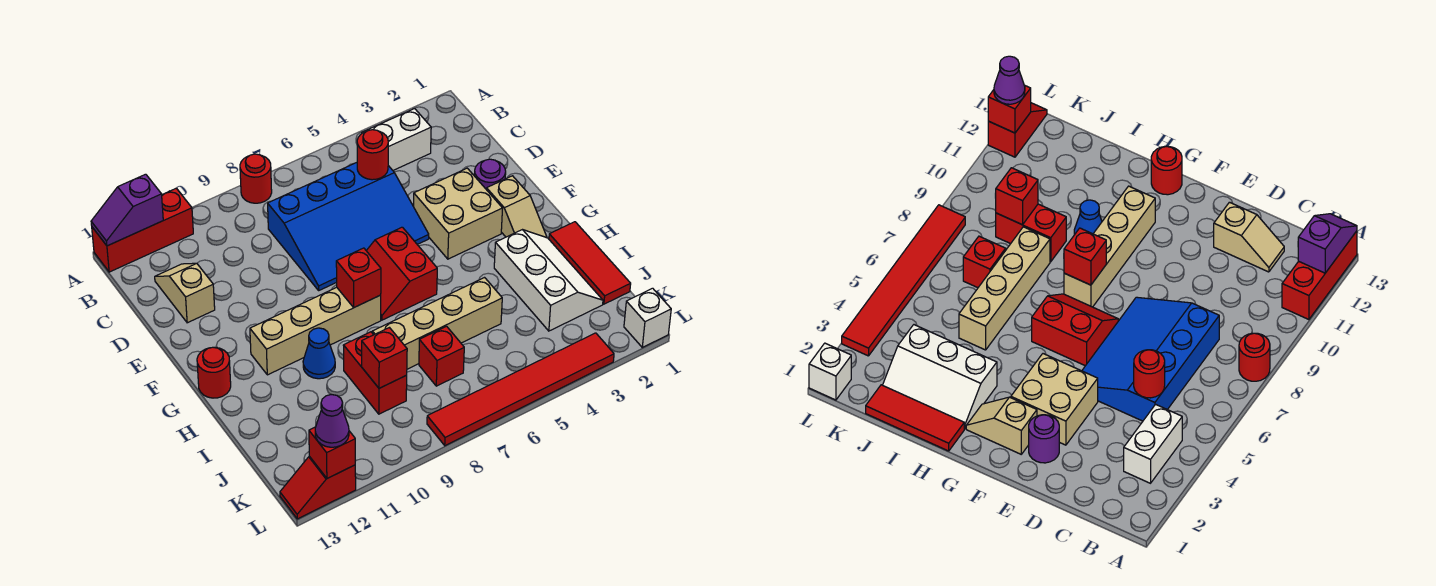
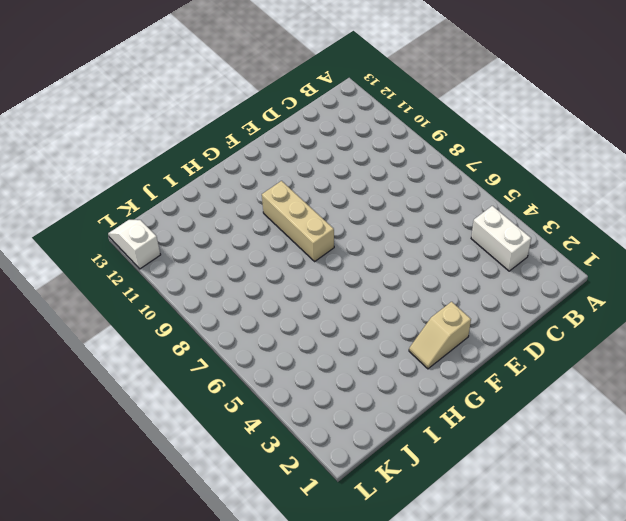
tan 1x3 brick [262,181,334,261] -> tan 1x4 brick [250,287,381,375]
white 1x2 slope [108,220,161,269] -> red 1x2 slope [280,456,356,519]
none -> red 1x1 round brick [240,154,272,203]
none -> red 1x3 brick [92,188,193,272]
none -> blue 3x4 slope [268,163,429,290]

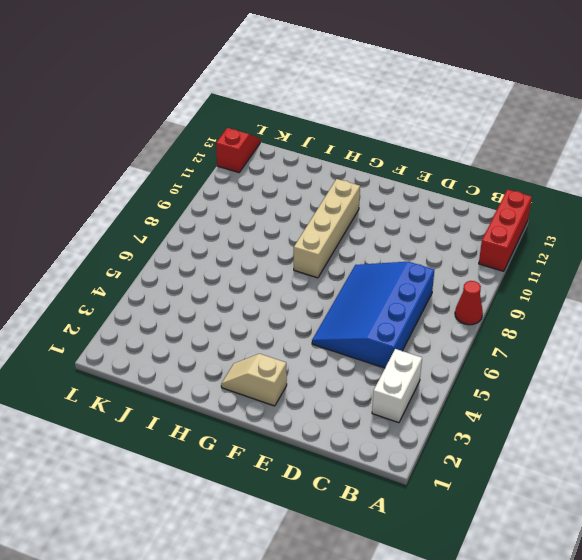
red 1x1 cone [455,281,483,325] -> red 1x1 round brick [240,154,272,203]
none -> tan 1x2 slope [155,263,215,323]
none -> purple 1x1 round brick [474,159,506,190]
none -> tan 2x2 brick [414,168,503,259]

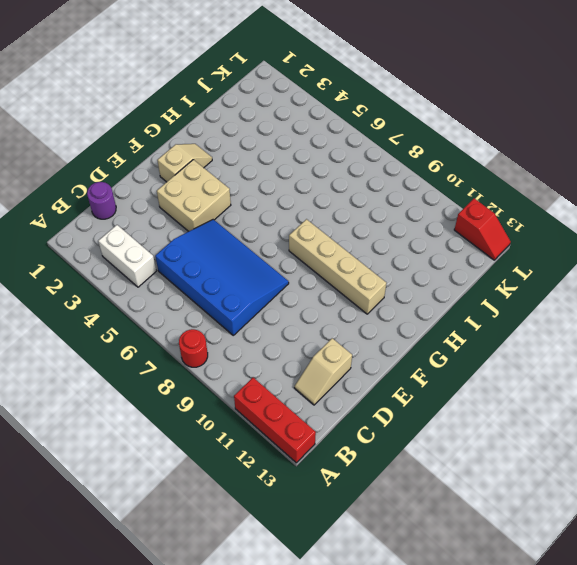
purple 1x1 round brick [87,182,116,219] -> purple 1x1 round brick moved to [474,159,506,190]
none -> red 2x2 slope [366,227,437,320]
none -> red 1x1 round brick [197,347,231,398]
none -> red 1x3 tile [549,222,631,304]

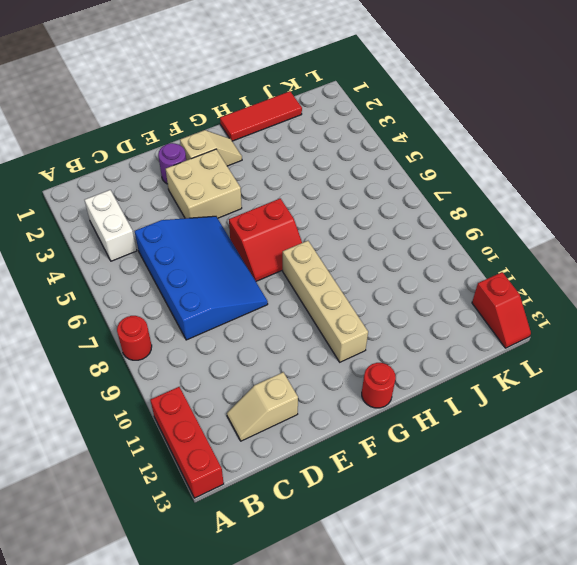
none -> white 2x3 slope [494,230,603,331]
none -> blue 1x1 cone [303,328,335,379]
none -> tan 1x4 brick [372,278,502,369]

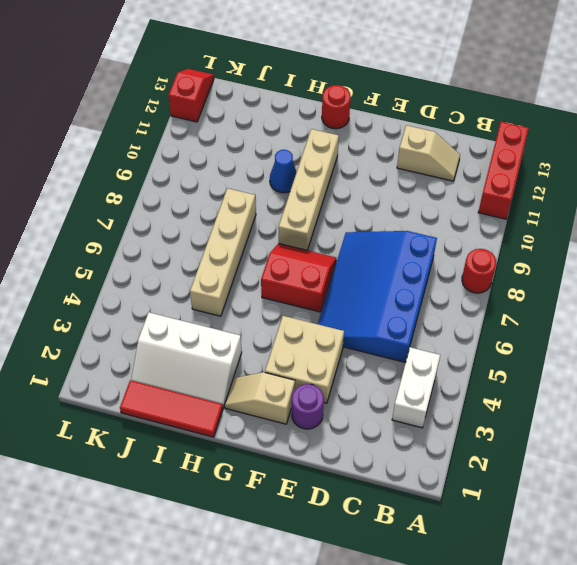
none -> red 1x2 brick [343,332,407,414]
none -> red 1x1 brick [419,326,464,386]
none -> white 1x1 brick [624,288,671,347]

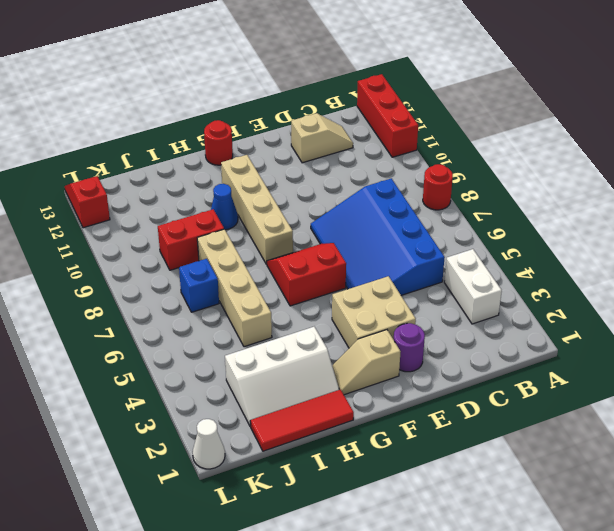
blue 1x1 brick [179,259,219,312] -> red 1x1 brick [419,326,464,386]
white 1x1 cone [193,419,225,469] -> white 1x1 brick [624,288,671,347]
none -> red 1x6 tile [427,333,614,446]
none -> purple 1x2 slope [91,174,163,246]
none -> red 1x1 round brick [357,130,388,180]

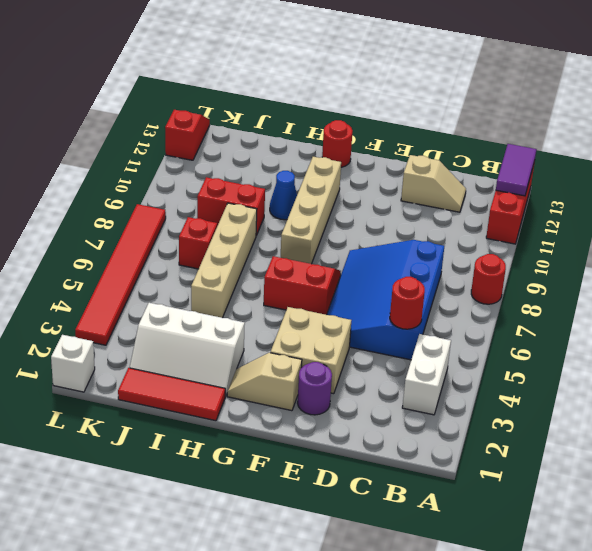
purple 1x2 tile [496,144,537,196] -> purple 1x2 slope [91,174,163,246]
none -> red 1x1 brick [336,248,381,307]
none -> red 1x1 brick [362,328,407,388]
none -> red 1x1 brick [309,427,355,478]

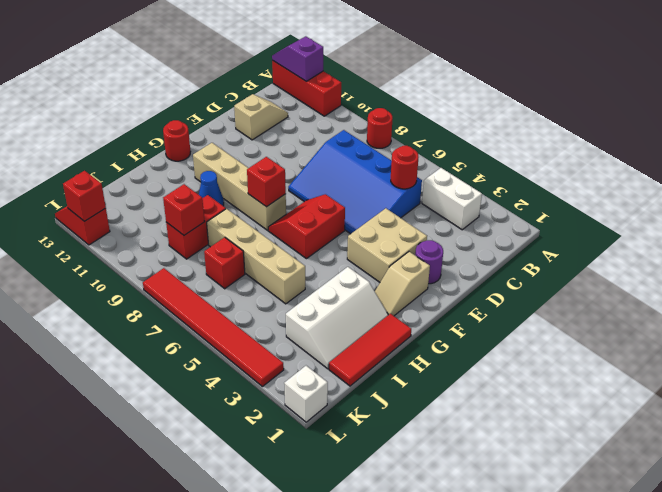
none -> purple 1x1 cone [315,395,349,447]

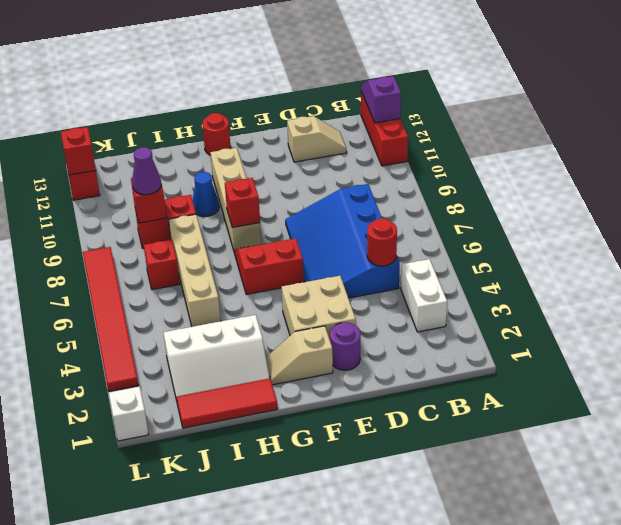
purple 1x1 cone [132,147,161,195] -> purple 1x1 cone moved to [315,395,349,447]
none -> red 1x1 round brick [240,154,272,203]

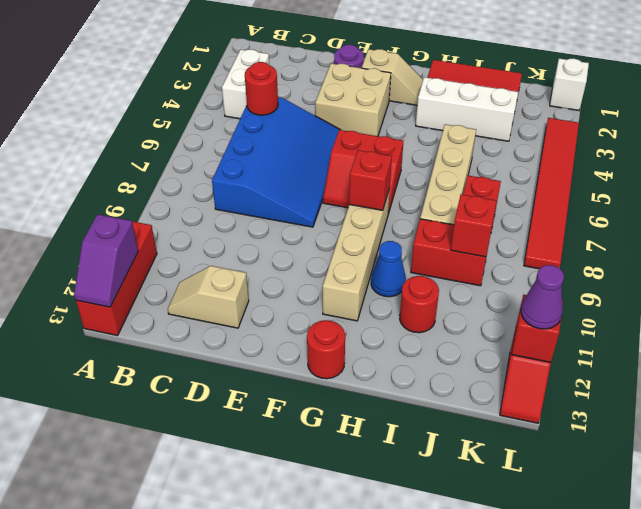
red 1x1 round brick [400,276,439,333] -> red 1x1 round brick moved to [240,154,272,203]

